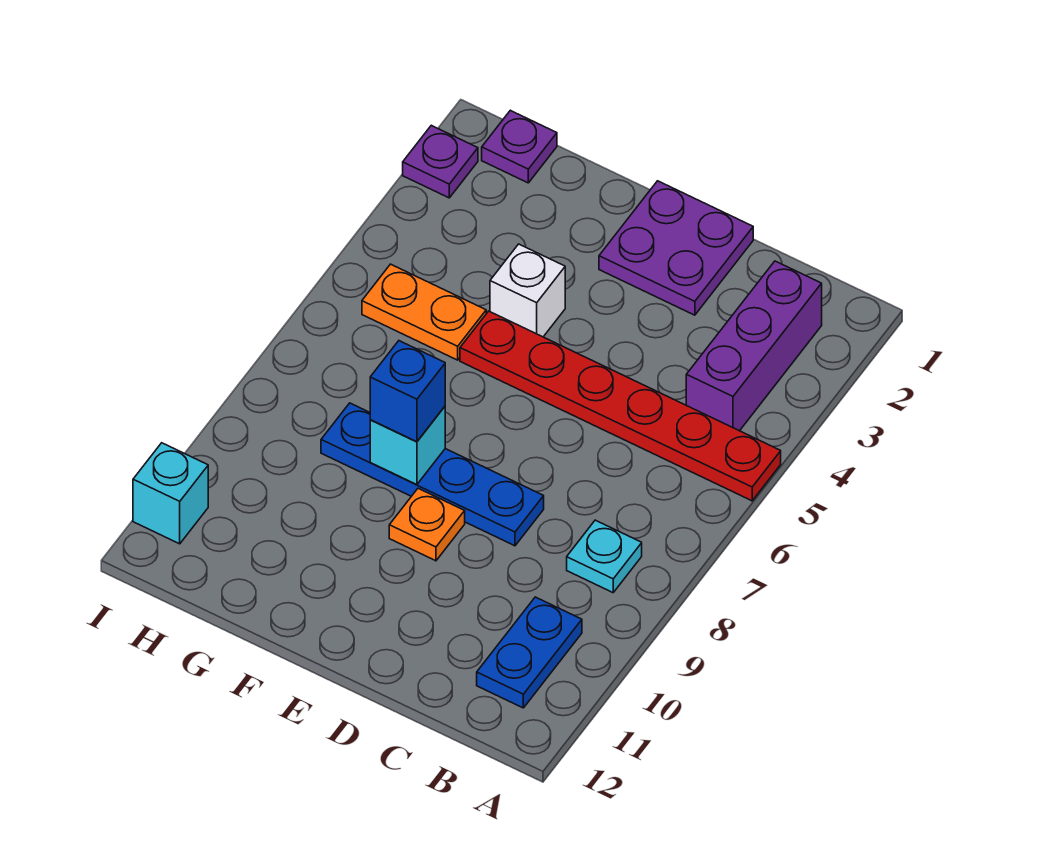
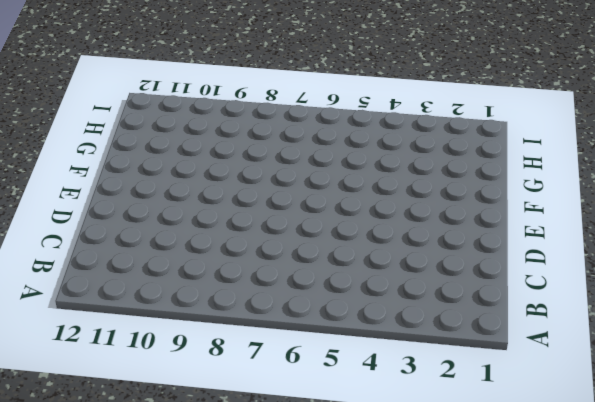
none -> red 1x6 plate [460,311,781,501]
none -> purple 1x3 brick [686,261,822,431]
none -> cyan 1x1 plate [567,520,642,593]

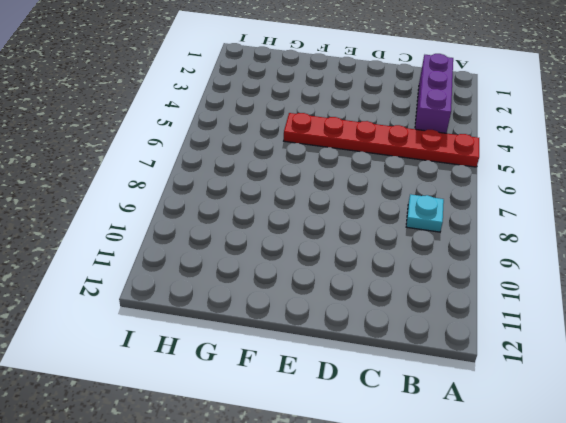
none -> blue 1x2 plate [477,597,582,708]
none -> purple 2x2 plate [599,181,753,315]
none -> blue 1x4 plate [321,403,544,546]

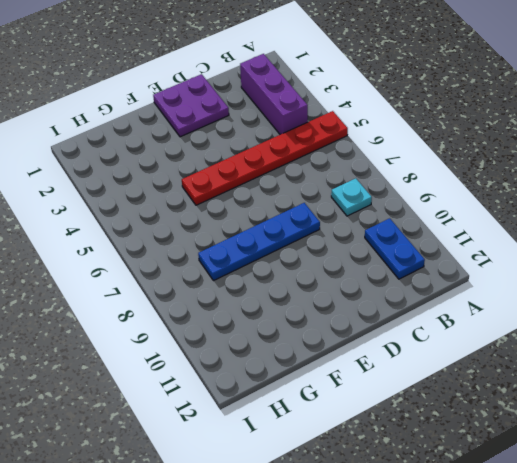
none -> orange 1x1 plate [389,488,465,561]
none -> white 1x1 brick [490,244,565,337]
none -> orange 1x2 plate [362,264,486,360]

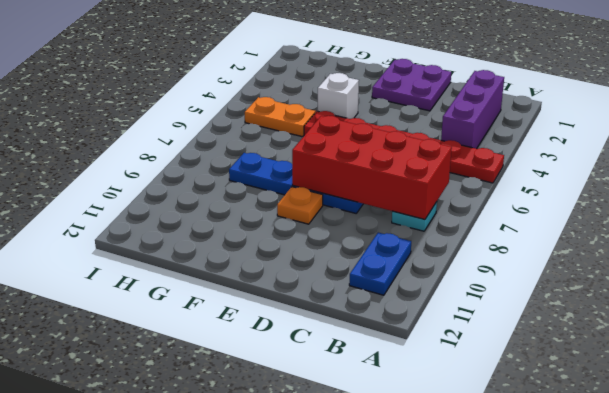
red 2x4 brick [292,116,452,220] -> none
none -> purple 1x1 plate [482,110,557,183]
none -> purple 1x1 plate [403,125,478,198]
none -> cyan 1x1 brick [133,443,208,544]

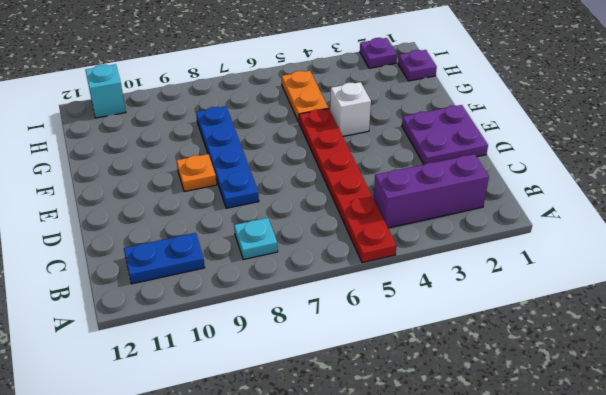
none -> cyan 1x1 brick [370,407,445,485]
none -> blue 1x1 brick [370,341,445,442]

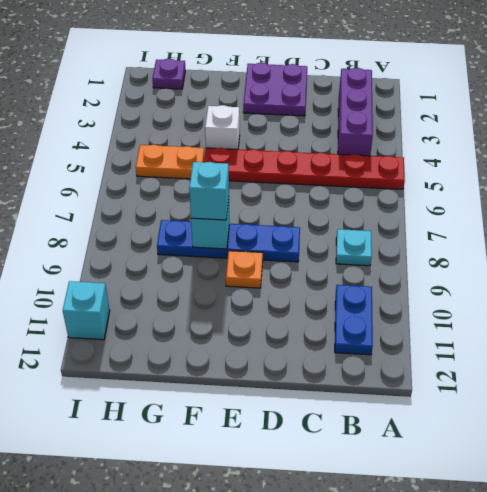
cyan 1x1 brick [189,162,229,220] -> blue 1x1 brick [370,341,445,442]
none -> purple 1x1 plate [403,125,478,198]

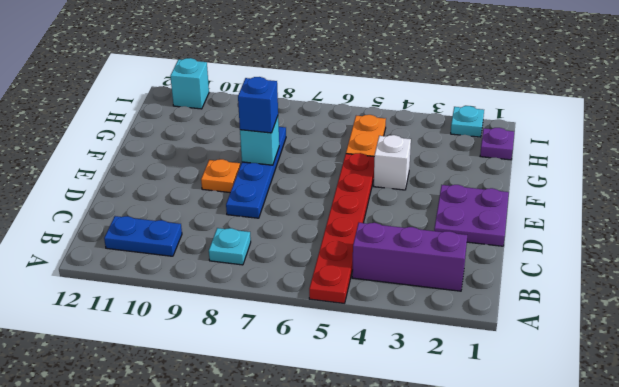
cyan 1x1 plate [451,106,484,137] -> purple 1x1 plate [403,125,478,198]

